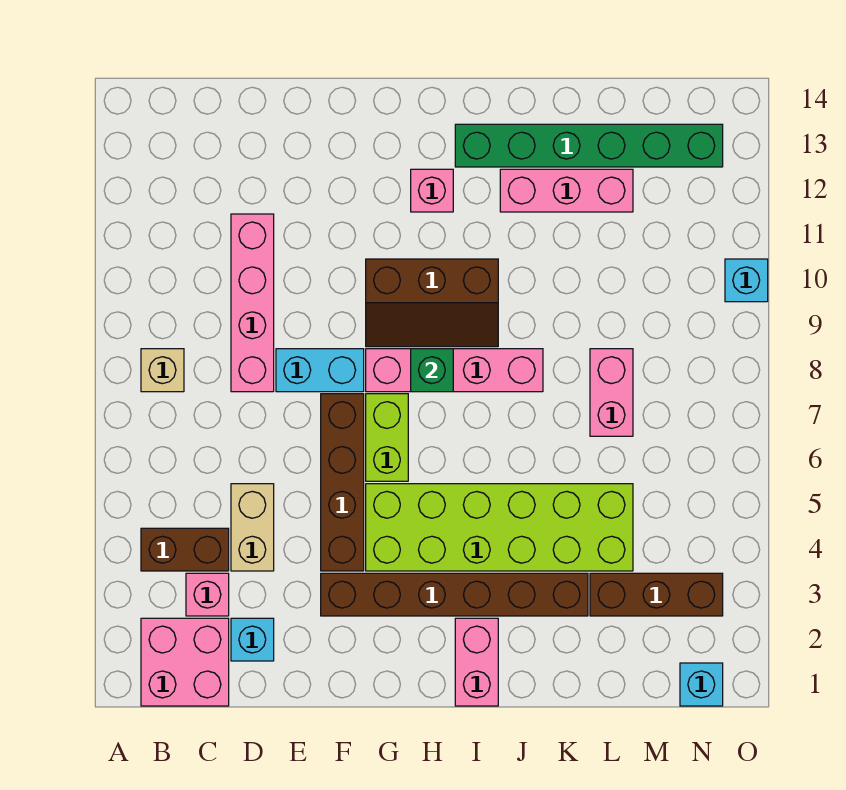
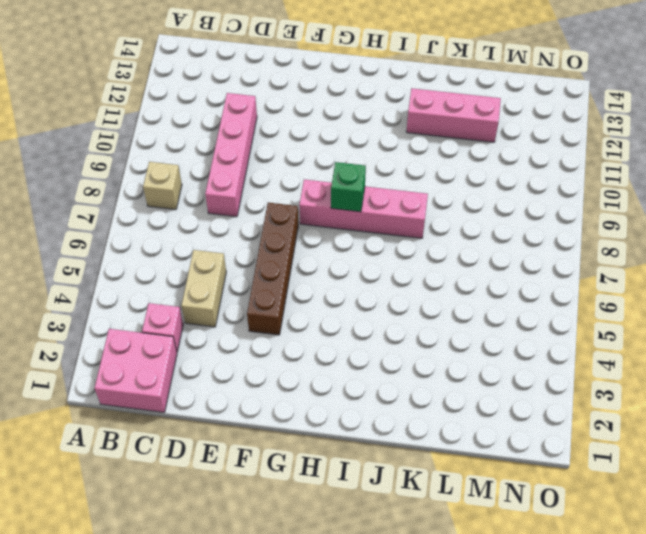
none -> brown 1x2 brick [141,528,229,571]
none -> cyan 1x1 brick [231,618,274,661]
none -> cyan 1x2 brick [276,349,364,392]

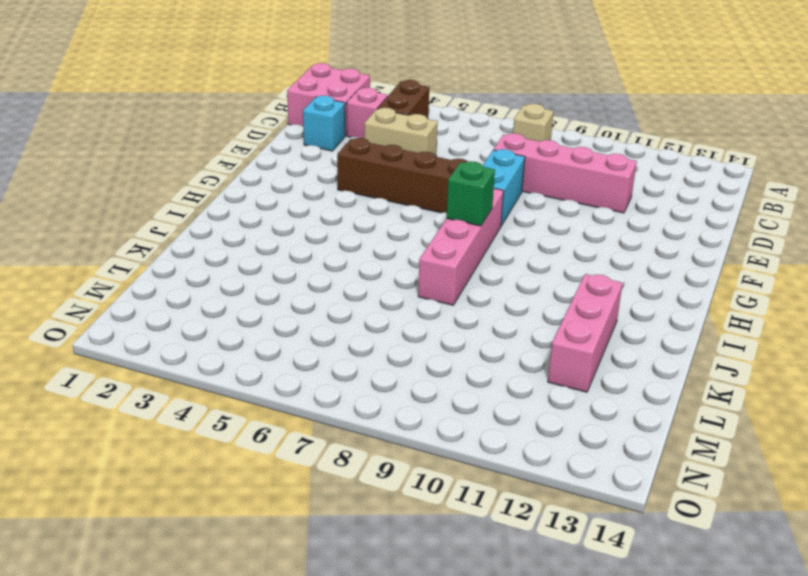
none -> brown 1x6 brick [321,573,588,616]
none -> lime 2x6 brick [366,484,633,571]
none -> lime 1x2 brick [366,394,408,481]

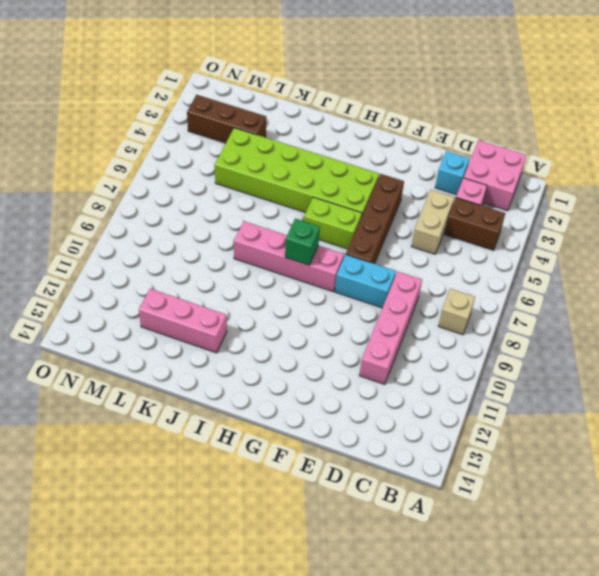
lime 1x2 brick [304,197,362,249] -> lime 1x2 brick turned to [366,394,408,481]
none -> brown 1x6 brick [321,573,588,616]
none -> brown 2x3 slope [366,259,498,347]
none -> pink 1x1 brick [411,169,453,212]

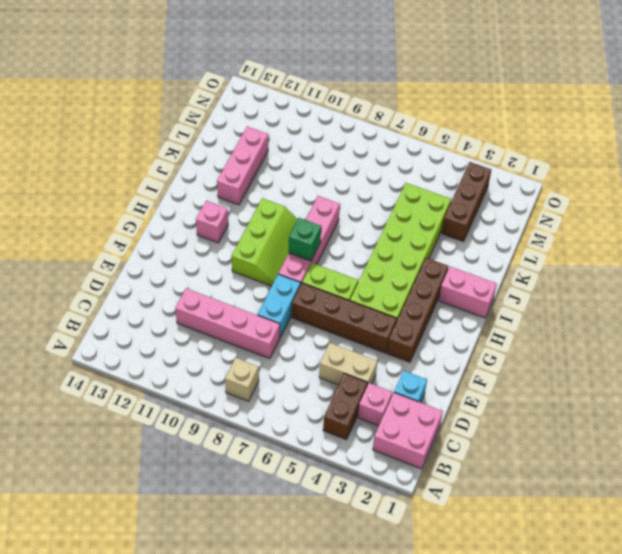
brown 1x4 brick [387,258,448,362] -> brown 1x6 brick [321,573,588,616]
lime 2x3 slope [231,198,298,286] -> brown 2x3 slope [366,259,498,347]
none -> green 1x6 brick [455,124,723,167]
none -> pink 1x2 brick [590,349,633,436]
none -> cyan 1x1 brick [680,663,723,706]

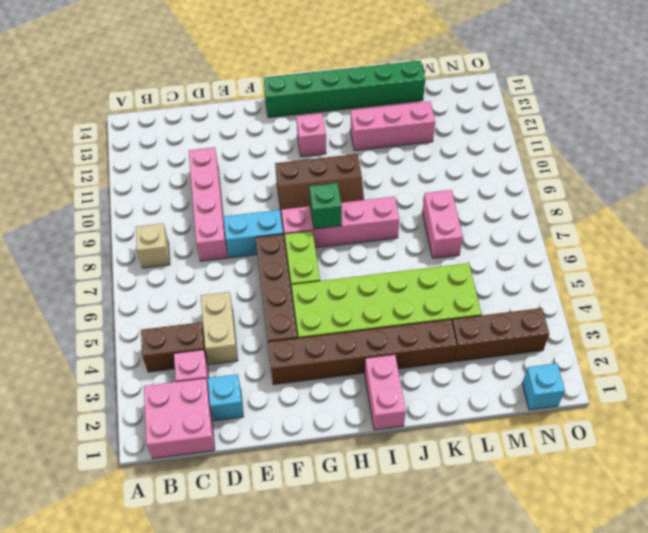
green 1x6 brick [264,61,425,118] -> green 1x6 brick moved to [455,124,723,167]
none -> cyan 1x1 brick [725,259,768,302]

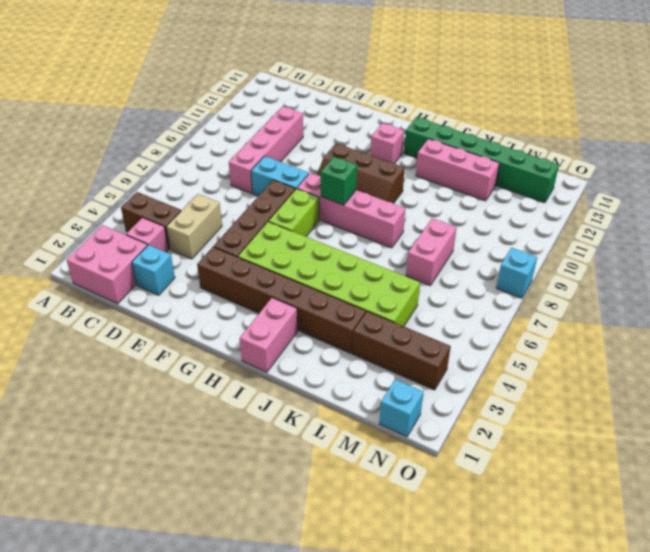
cyan 1x1 brick [496,248,537,298] -> cyan 1x1 brick moved to [725,259,768,302]
none -> tan 1x1 brick [141,349,184,392]

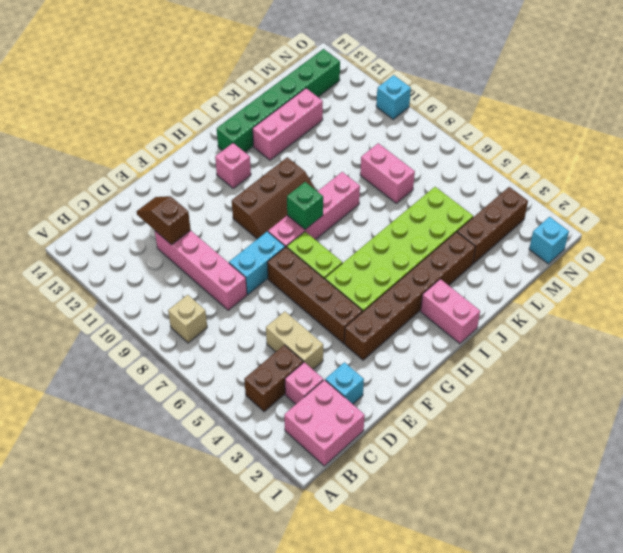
brown 1x2 slope [137,196,191,245] -> none

